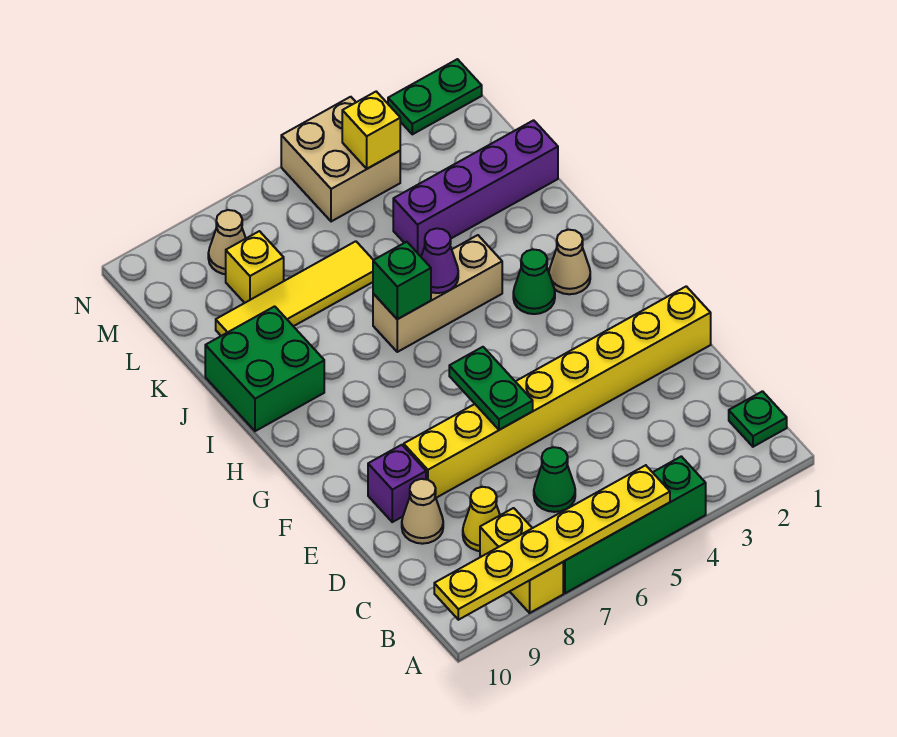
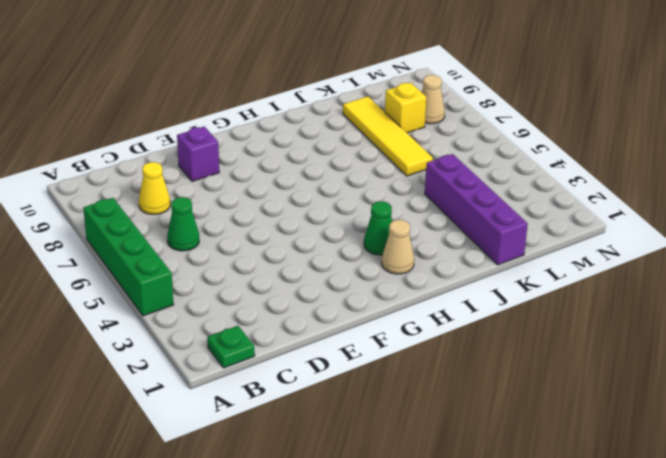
none -> yellow 1x2 brick [480,508,563,613]
none -> tan 1x1 cone [402,479,443,544]
none -> yellow 1x8 brick [404,286,711,498]

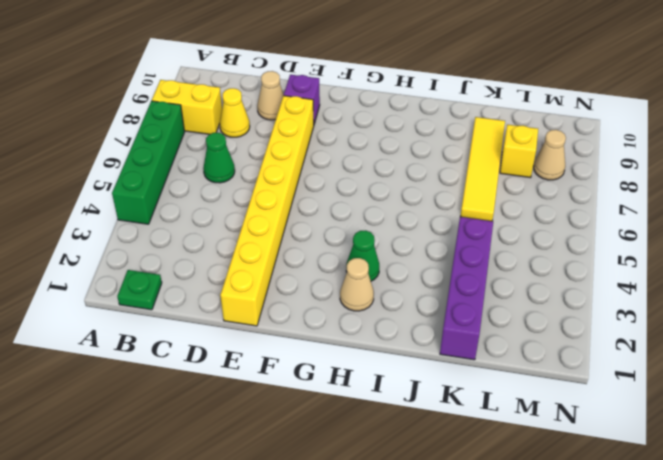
none -> tan 1x3 brick [373,235,502,352]
none -> green 2x2 brick [205,306,324,431]
none -> tan 2x2 brick [281,97,400,222]

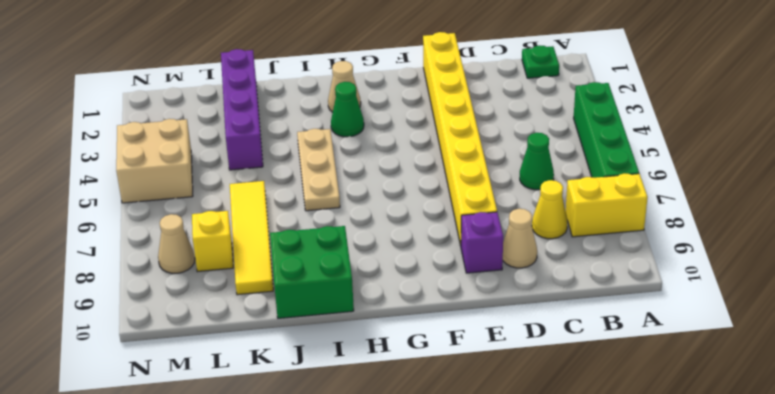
tan 1x3 plate [297,129,340,211] -> tan 1x3 brick [373,235,502,352]
none -> green 1x2 plate [388,59,482,134]
none -> yellow 1x6 plate [434,465,670,620]
none -> green 1x2 plate [449,347,533,430]

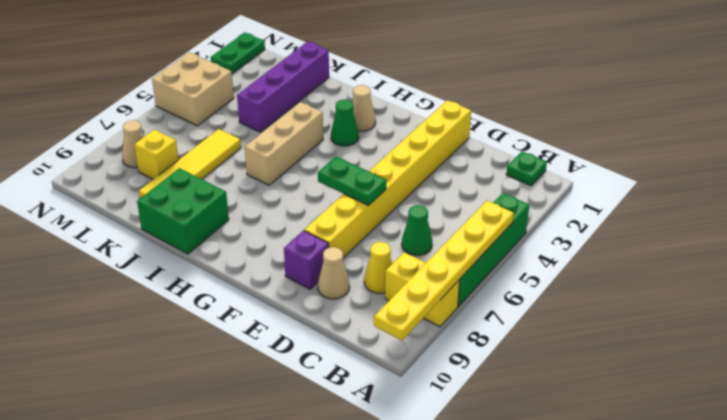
none -> purple 1x1 cone [421,228,458,293]
none -> green 1x1 brick [373,242,431,319]
none -> yellow 1x1 brick [342,92,400,169]

